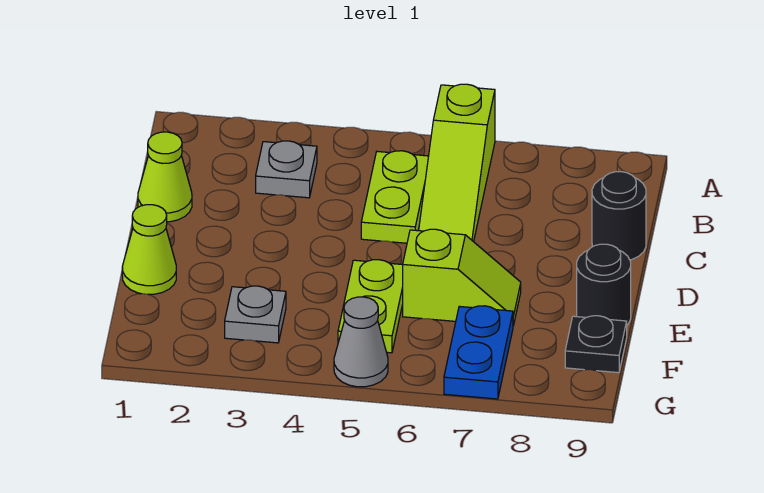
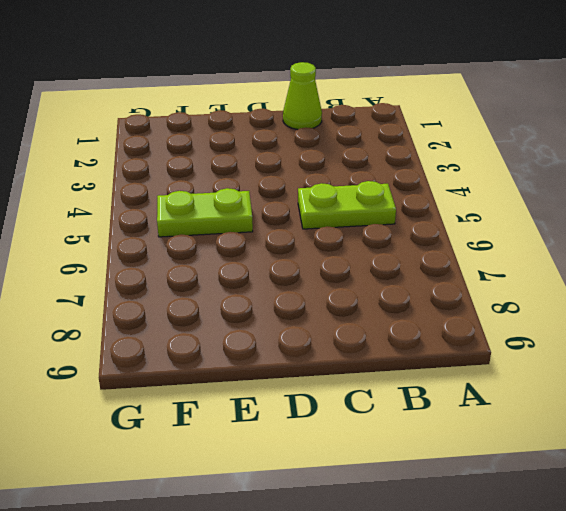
none -> lime 1x3 slope [419,84,495,242]
none -> grey 1x1 plate [256,141,317,198]
none -> black 1x1 round brick [592,172,646,260]

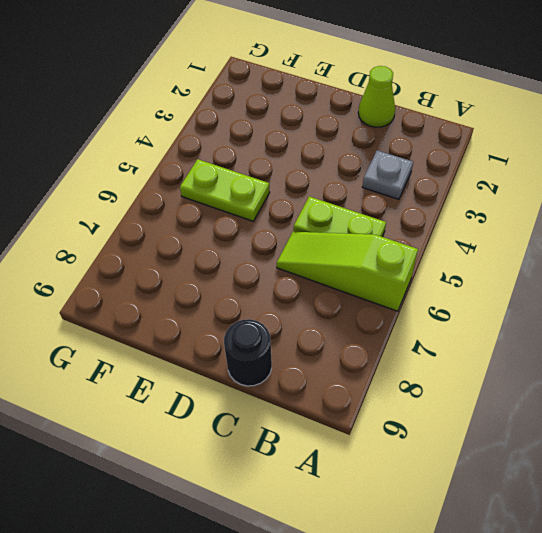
none -> lime 1x1 cone [122,205,176,294]
none -> lime 1x2 slope [403,229,521,326]
none -> black 1x1 round brick [577,244,631,325]

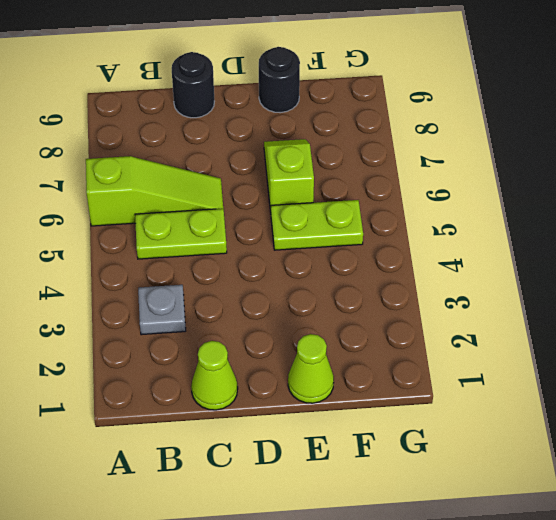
none -> grey 1x1 plate [225,286,286,343]
none -> blue 1x2 plate [444,306,513,399]
none -> black 1x1 plate [565,316,627,373]

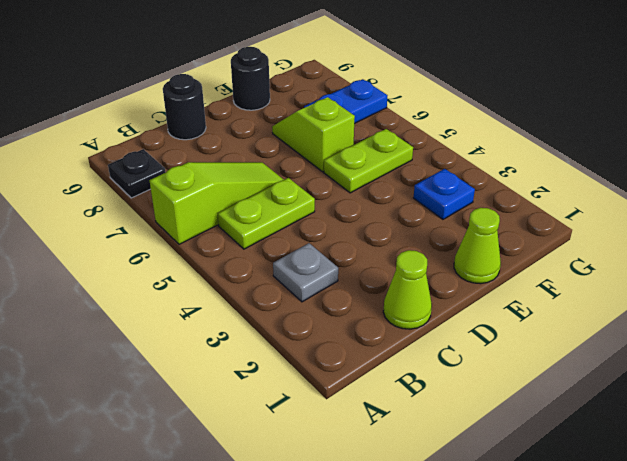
black 1x1 plate [108,149,166,198] -> black 1x1 plate moved to [565,316,627,373]
blue 1x1 plate [413,169,475,219] -> grey 1x1 plate [225,286,286,343]
none -> grey 1x1 cone [334,297,388,387]

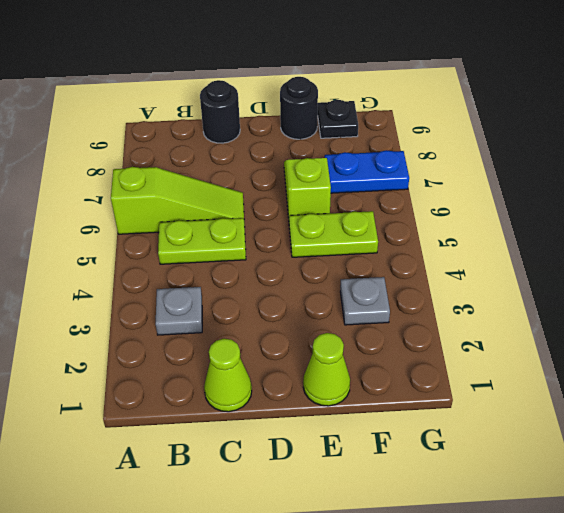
none -> grey 1x1 cone [334,297,388,387]

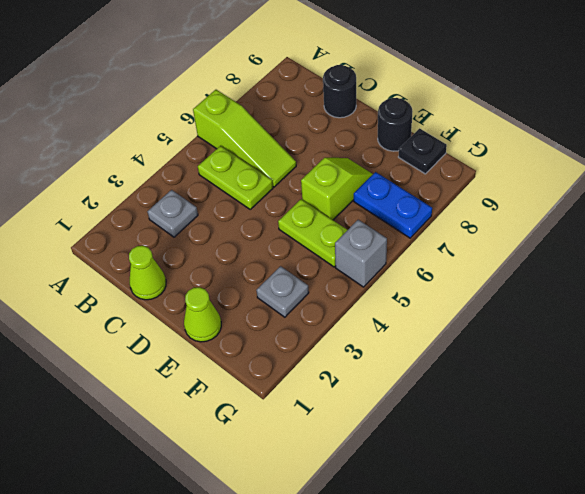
grey 1x1 brick [335,220,387,287] -> grey 1x1 cone [334,297,388,387]

